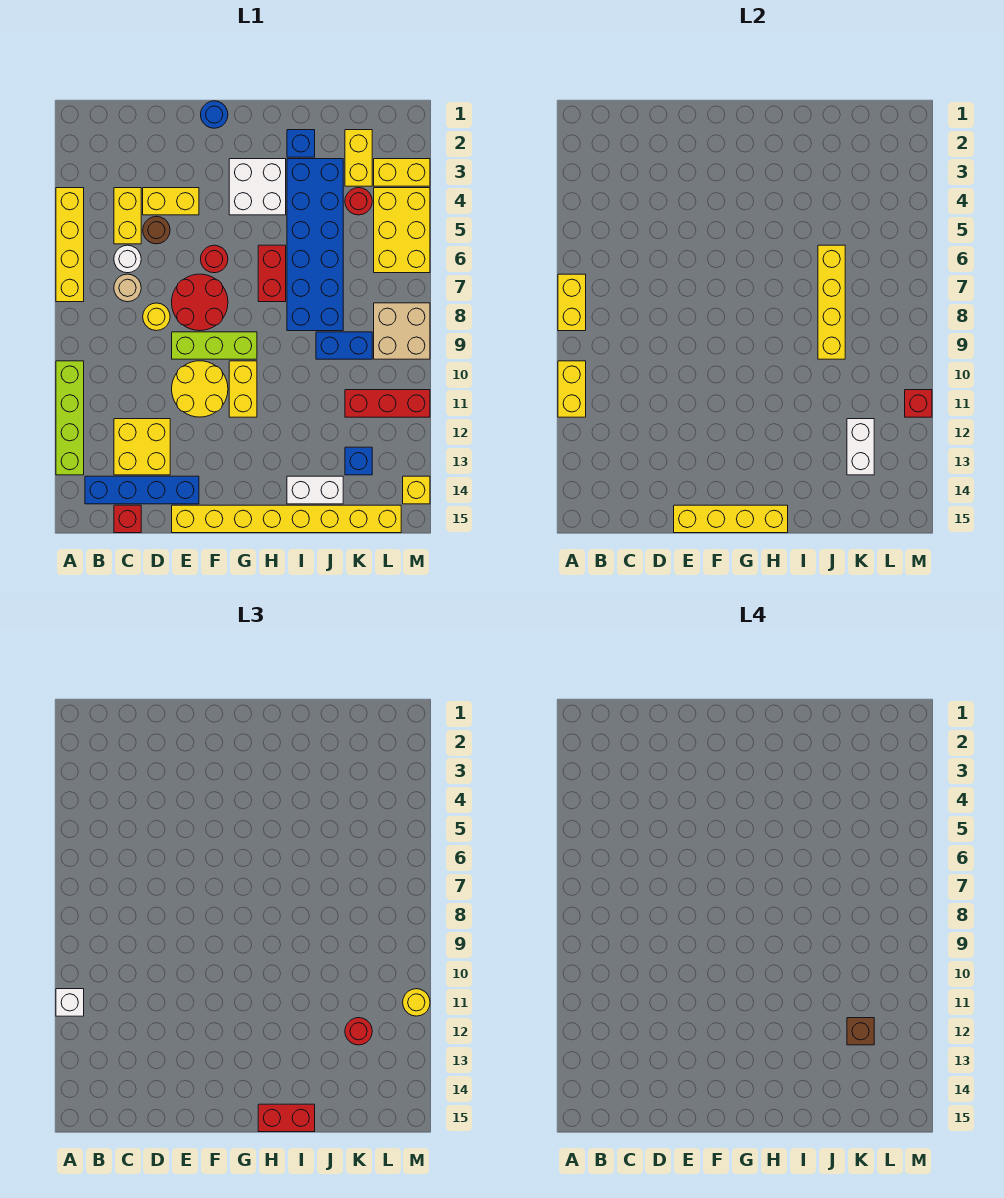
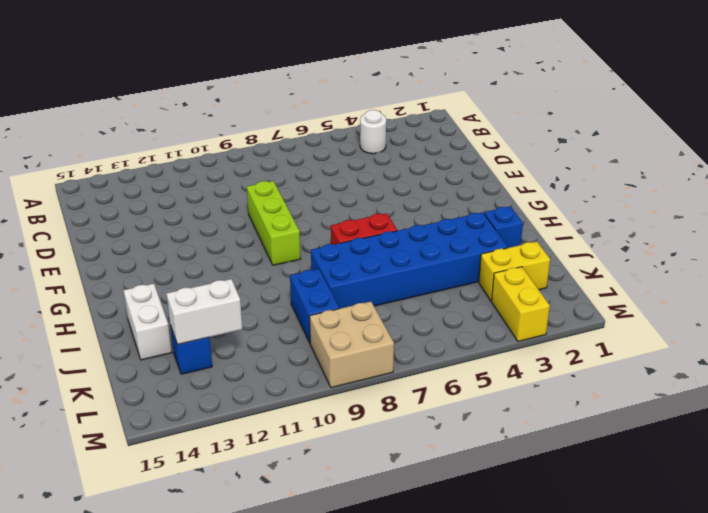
white 1x1 round brick [360,110,386,154] -> white 1x1 round brick moved to [114,245,141,273]
none -> yellow 1x4 brick [56,188,84,302]
none -> lime 1x4 brick [56,361,84,475]
none -> blue 1x4 brick [85,476,199,504]
none -> yellow 1x2 brick [114,188,141,244]

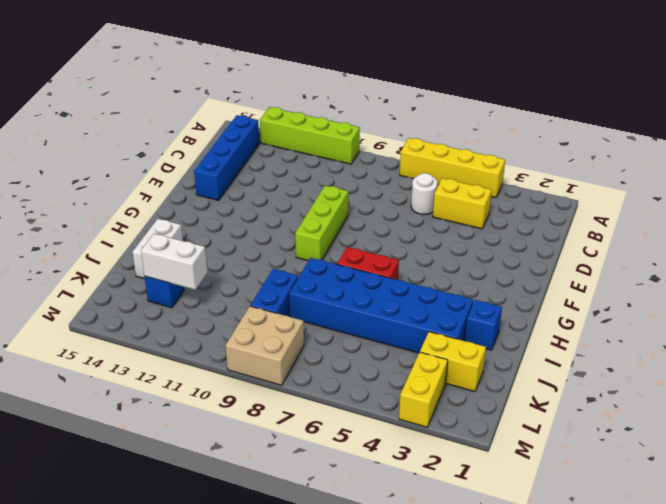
none -> tan 1x1 round brick [114,274,141,302]
none -> yellow 2x2 brick [114,419,170,475]
none -> red 1x1 brick [114,505,141,533]
none -> yellow 1x2 brick [143,188,199,215]

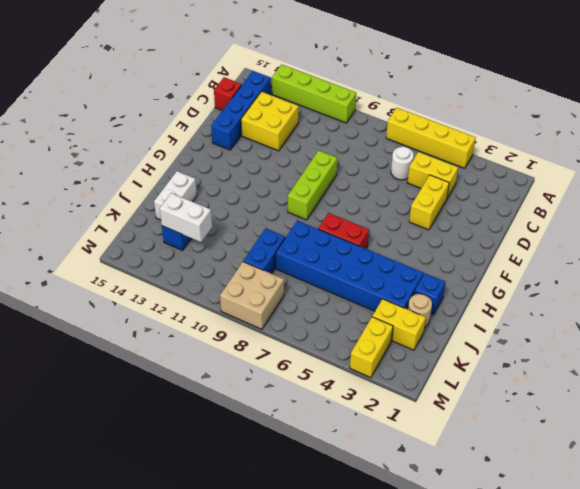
tan 1x1 round brick [408,294,432,328] -> tan 1x1 round brick moved to [114,274,141,302]
none -> brown 1x1 round brick [143,216,170,244]
none -> yellow 1x1 round brick [143,303,170,331]
none -> red 2x2 round brick [172,274,228,331]
none -> yellow 2x2 round brick [172,361,228,417]

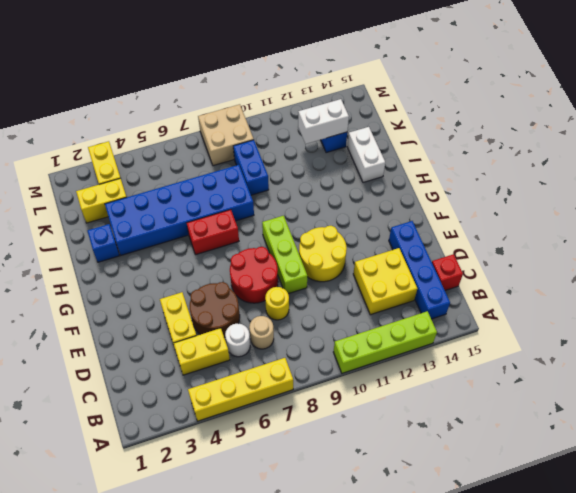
brown 2x2 round brick [190,282,240,337] -> brown 1x1 round brick [143,216,170,244]
none -> yellow 1x8 brick [172,505,401,533]
none -> blue 1x1 round brick [201,101,228,128]
none -> red 1x1 round brick [201,245,228,273]
none -> white 2x2 brick [229,159,286,215]

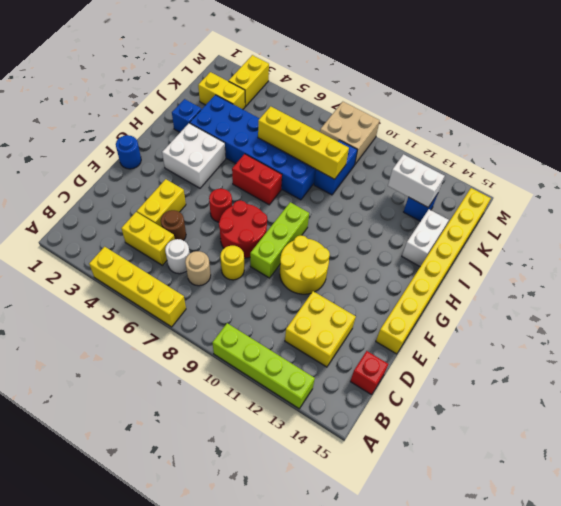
none -> blue 1x4 brick [85,476,199,504]
none -> yellow 1x2 brick [229,361,257,417]
none -> red 1x1 round brick [345,188,372,215]
none -> red 1x3 brick [345,390,430,417]

